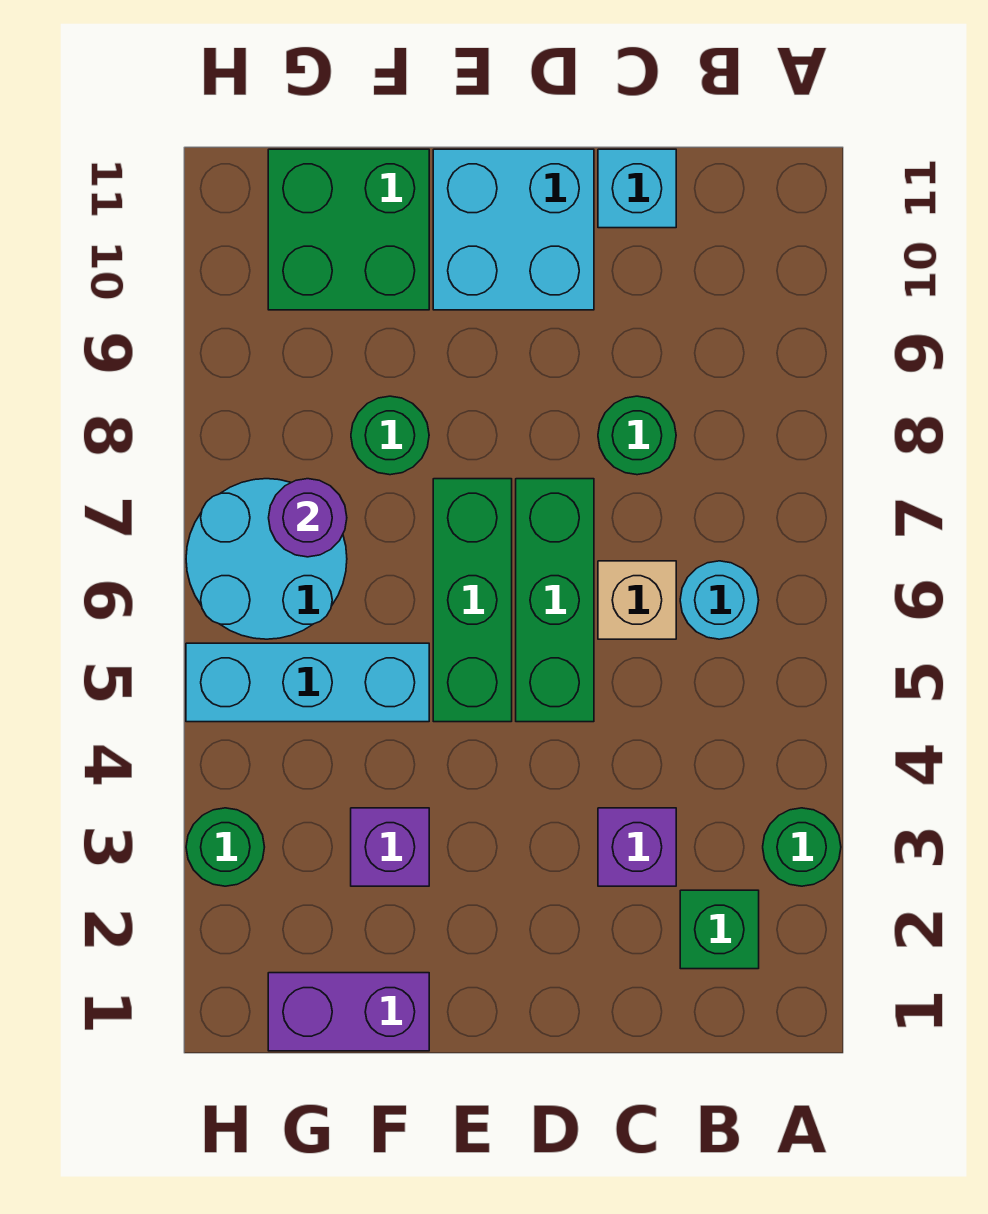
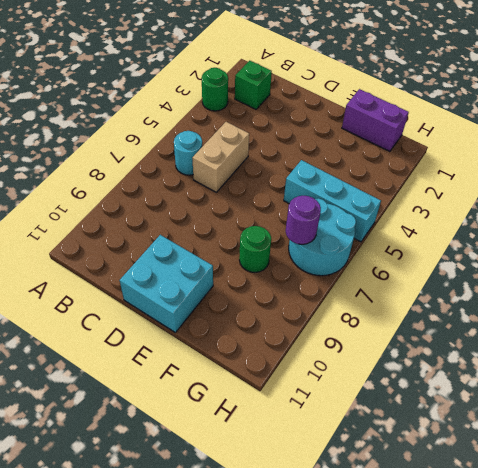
tan 1x2 brick [192,122,249,192] -> tan 1x1 brick [598,561,676,639]
none -> purple 1x1 brick [598,808,676,886]
none -> green 1x1 round brick [598,396,676,475]
none -> cyan 1x1 brick [598,149,676,228]

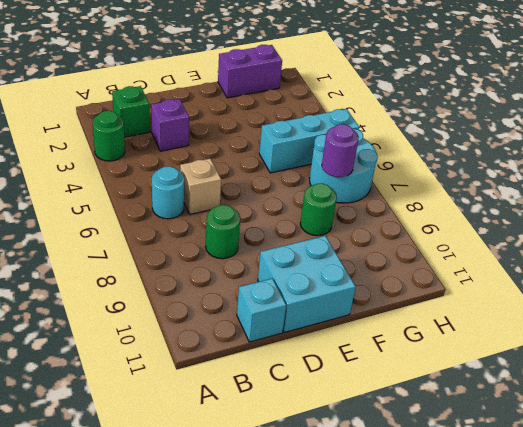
none -> green 1x3 brick [516,479,594,722]
none -> green 1x3 brick [433,479,512,722]
none -> purple 1x1 brick [351,808,429,886]

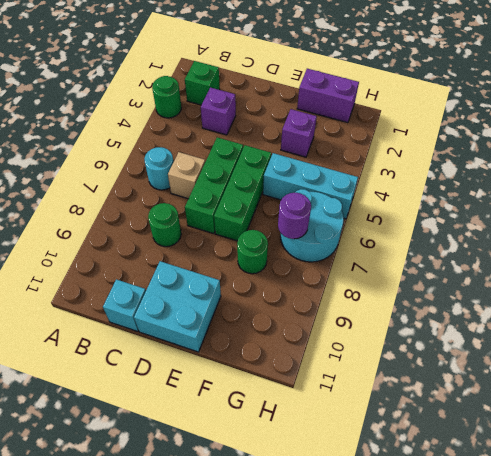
none -> green 2x2 brick [268,149,429,310]
none -> green 1x1 round brick [186,808,264,886]

